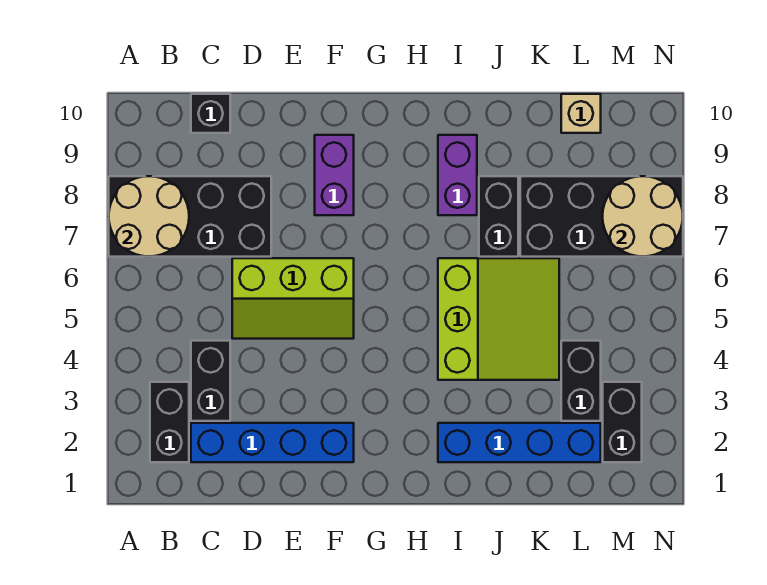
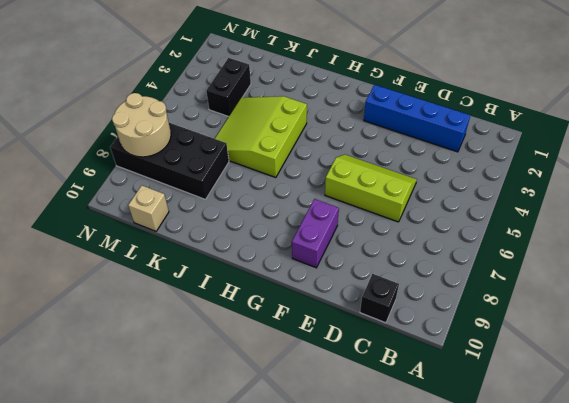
none -> black 2x4 brick [109,176,271,257]
none -> black 1x2 brick [150,382,189,462]
none -> black 1x2 brick [191,341,230,421]

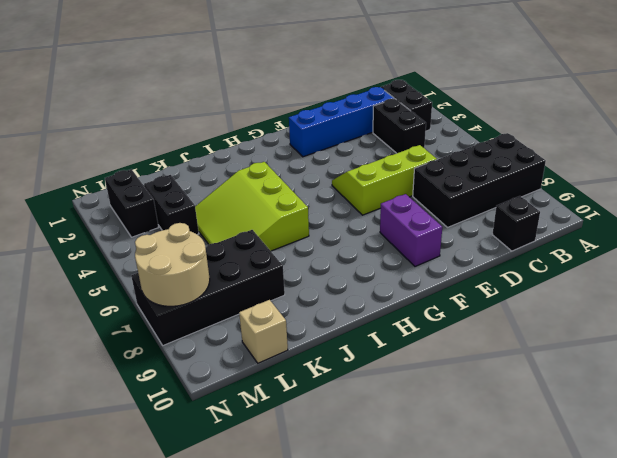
none -> blue 1x4 brick [438,423,601,462]
none -> purple 1x2 brick [438,135,477,215]
none -> black 1x2 brick [479,176,518,257]

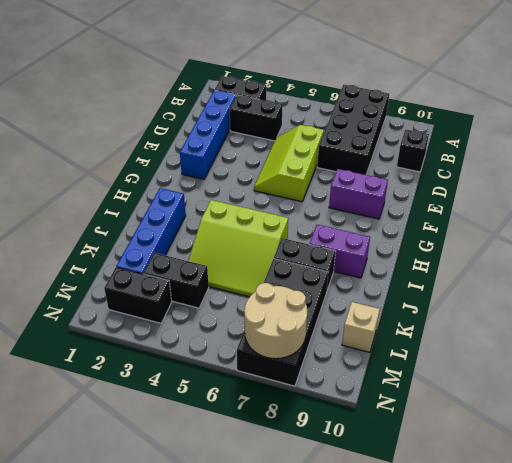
none -> tan 2x2 round brick [109,176,189,257]

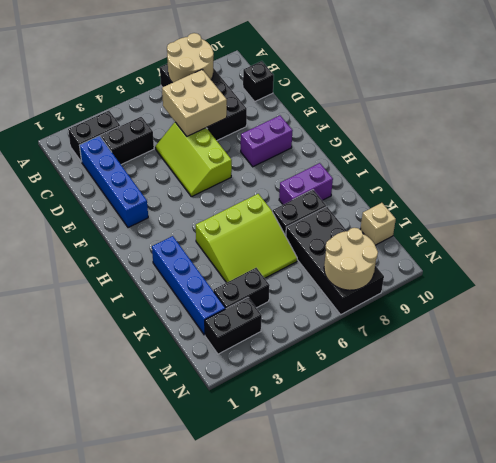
tan 2x2 brick [162,70,227,136] -> none

